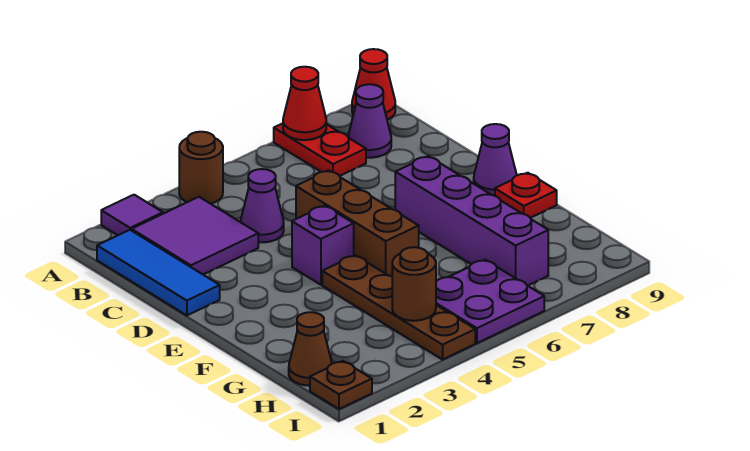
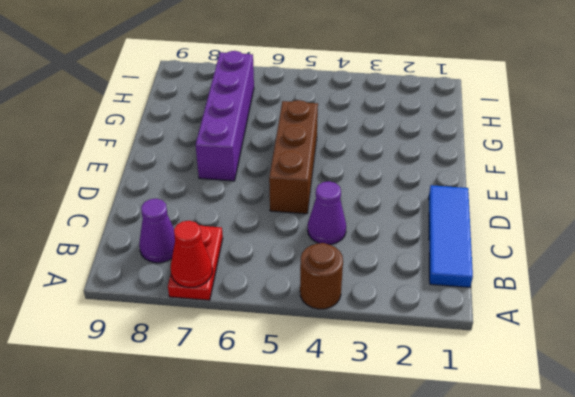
none -> purple 1x1 tile [101,195,163,235]
none -> red 1x1 cone [352,49,395,120]
none -> purple 2x2 tile [132,197,258,274]

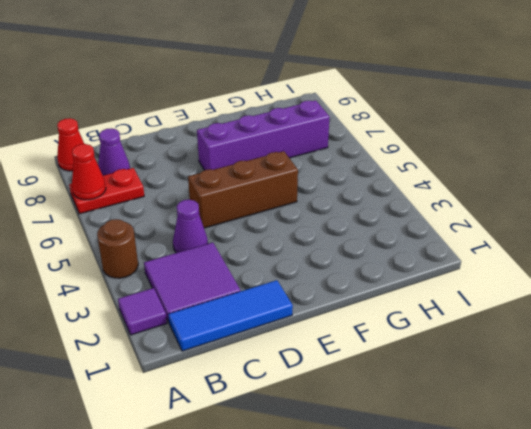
none -> purple 1x1 brick [292,206,354,285]
none -> purple 1x1 cone [474,124,517,196]
none -> brown 1x4 plate [322,255,475,360]

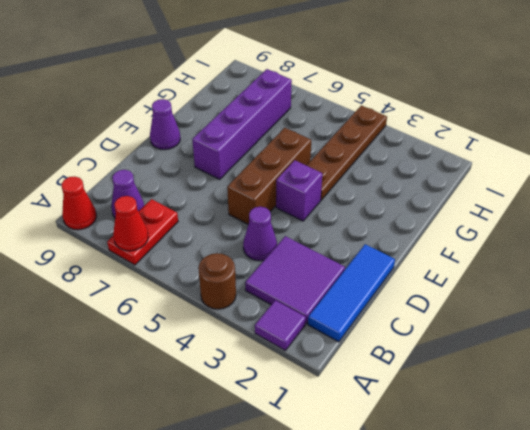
none -> red 1x1 plate [495,173,557,218]
none -> brown 1x1 cone [289,312,332,386]
none -> purple 2x2 plate [436,260,544,343]

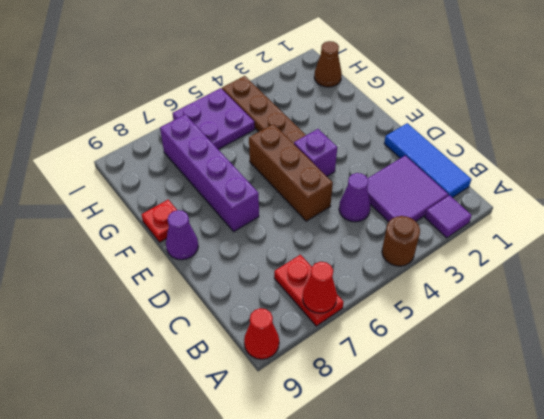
none -> purple 1x1 cone [348,84,391,158]
none -> brown 1x1 plate [310,361,372,409]
none -> brown 1x1 round brick [392,247,436,321]

